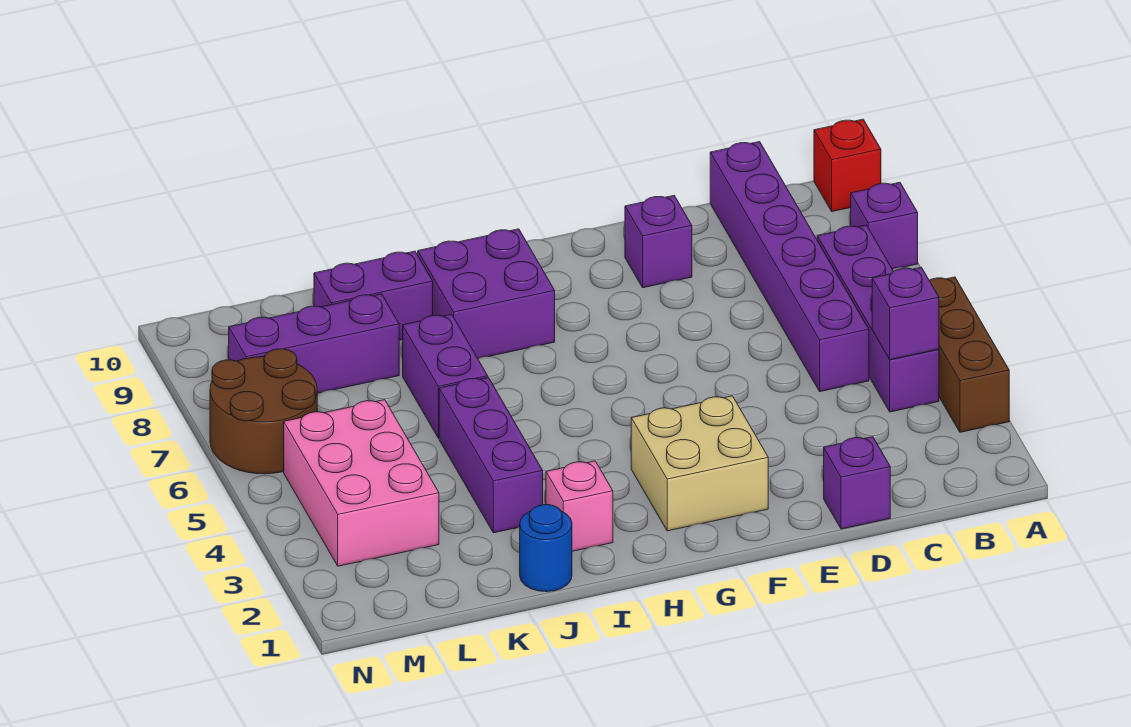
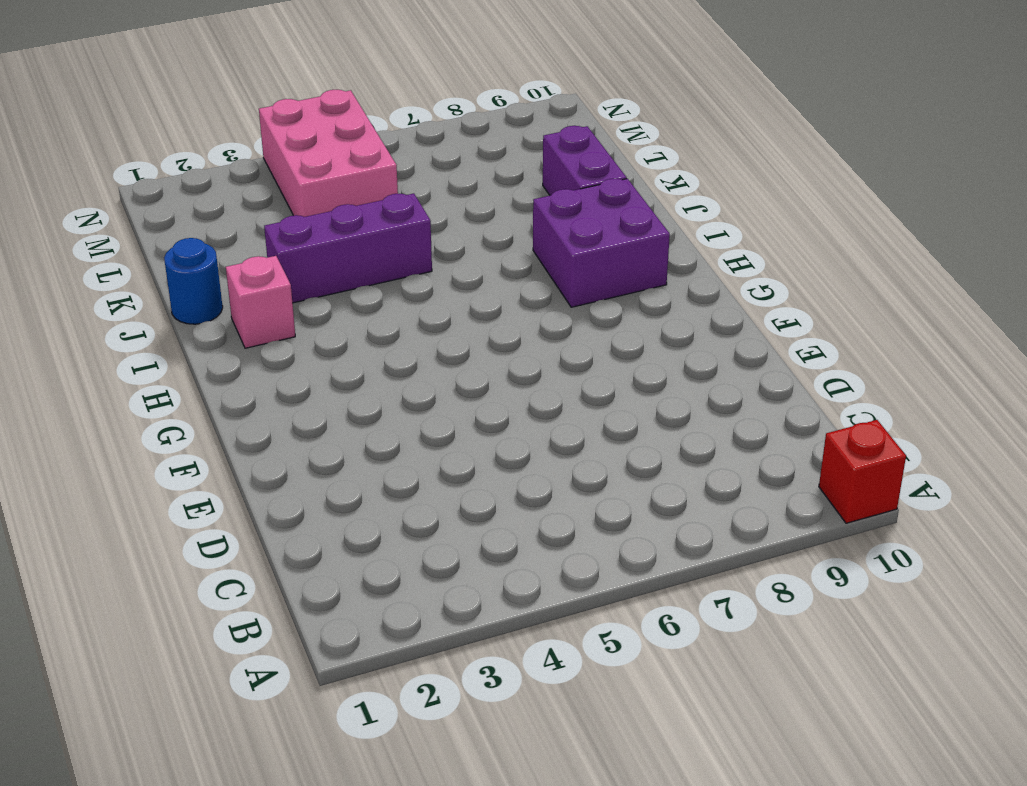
pink 2x3 brick [259,90,398,217] -> pink 2x3 brick turned to [284,400,439,566]
none -> brown 1x3 brick [929,277,1009,432]
none -> purple 1x1 brick [851,182,918,269]
none -> purple 1x4 brick [817,225,939,412]

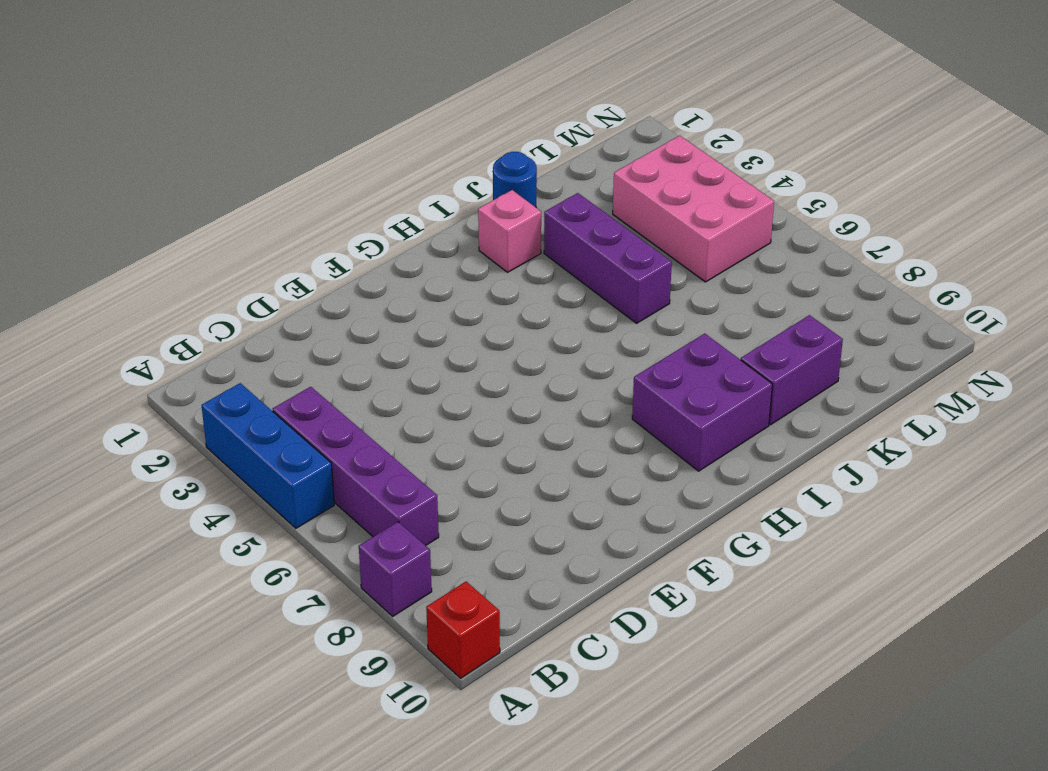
blue 1x3 brick [202,383,334,528] -> brown 1x3 brick [929,277,1009,432]
none -> purple 1x6 brick [710,142,869,392]
none -> purple 1x1 brick [824,437,890,529]
none -> purple 1x1 brick [625,196,692,288]

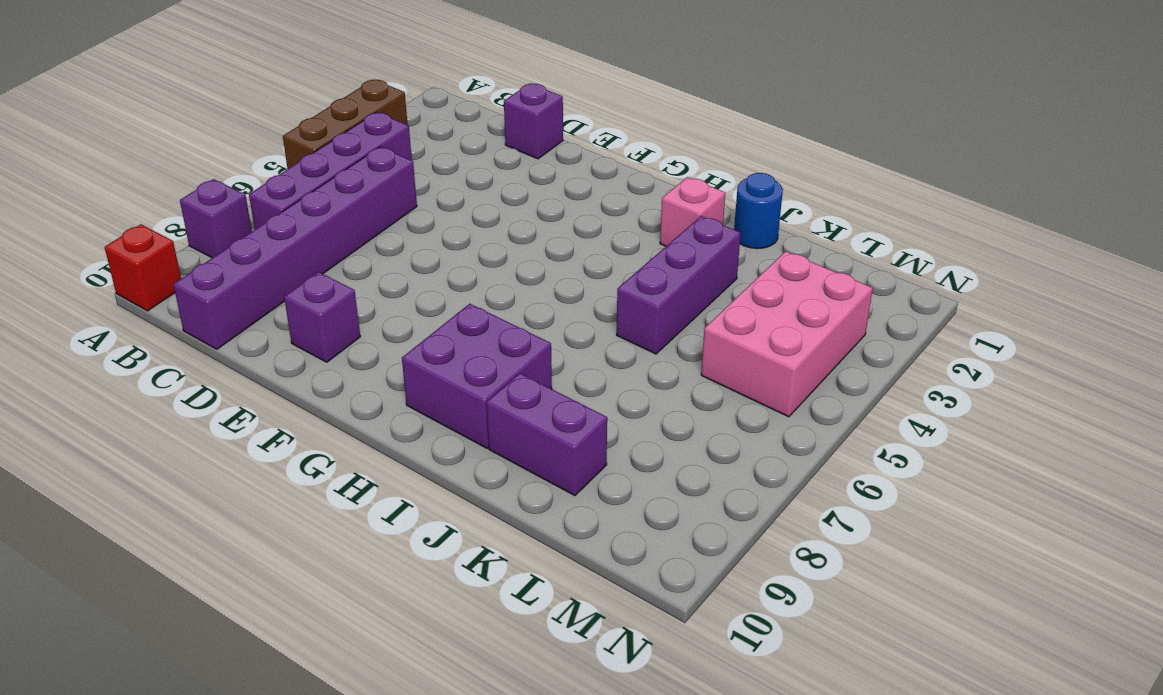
none -> tan 2x2 brick [631,396,768,531]
none -> purple 1x2 brick [403,314,488,438]
none -> purple 1x3 brick [229,294,399,393]

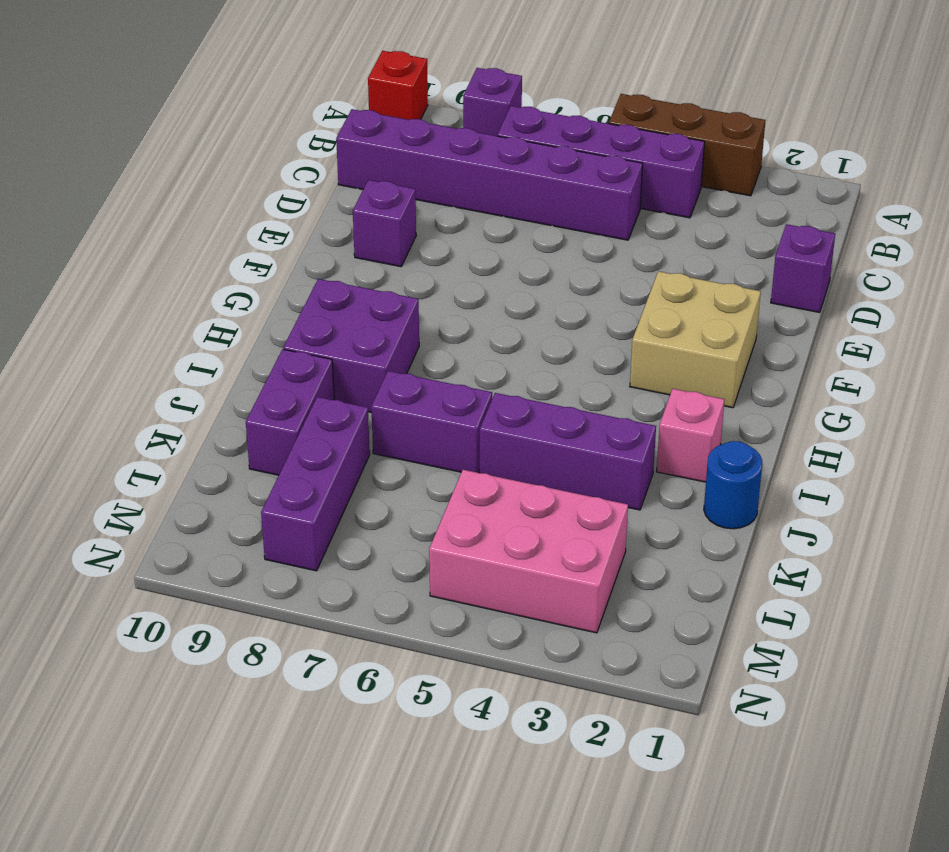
none -> brown 2x2 round brick [210,349,317,474]
none -> purple 1x1 brick [872,267,939,360]

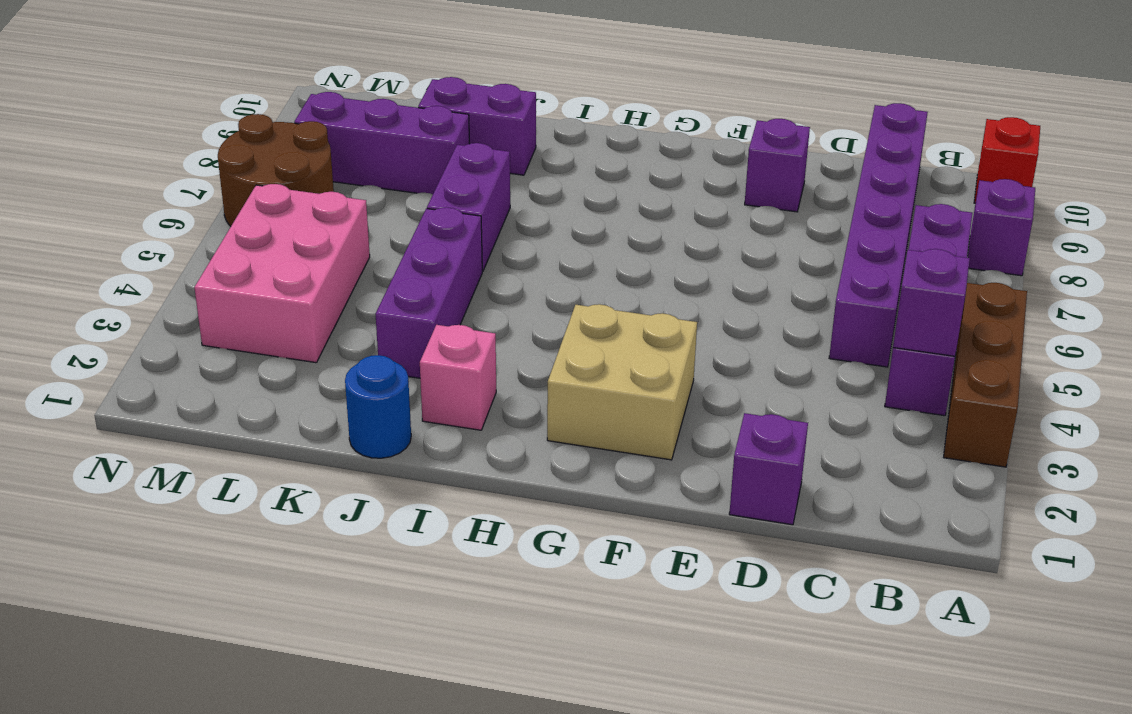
none -> purple 2x2 brick [418,229,555,358]

